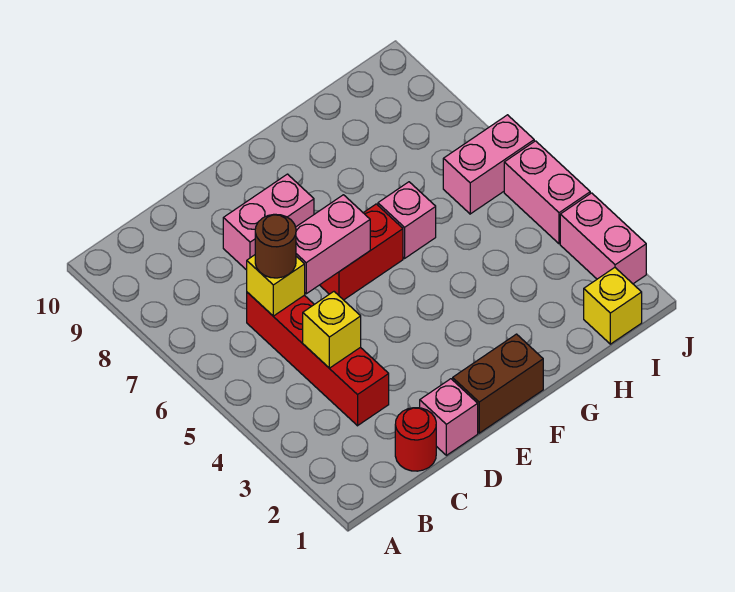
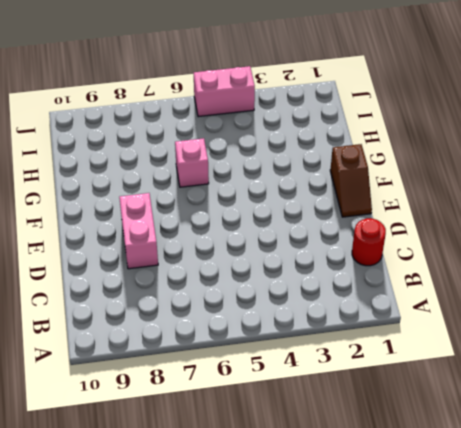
brown 1x2 slope [330,144,372,217] -> brown 1x2 brick [453,334,543,433]
none -> red 1x4 brick [247,292,389,426]
none -> pink 1x1 brick [420,379,478,455]
none -> red 1x2 brick [320,204,403,300]

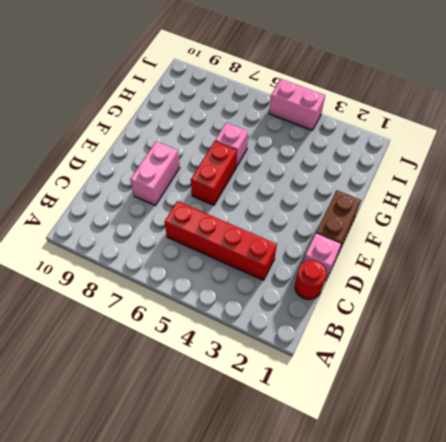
none -> yellow 1x1 brick [584,268,642,344]
none -> pink 1x2 brick [443,115,534,214]
none -> pink 1x2 brick [560,193,646,284]

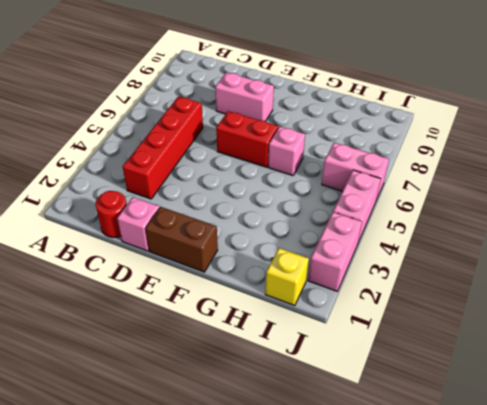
none -> yellow 1x1 brick [303,292,361,368]
none -> yellow 1x1 brick [247,255,305,316]
none -> pink 1x2 brick [296,195,370,294]

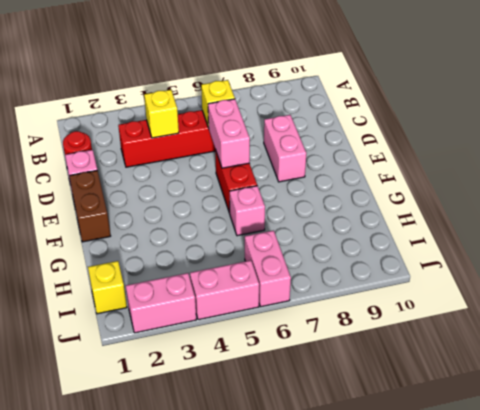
none -> brown 1x1 round brick [255,214,296,278]

